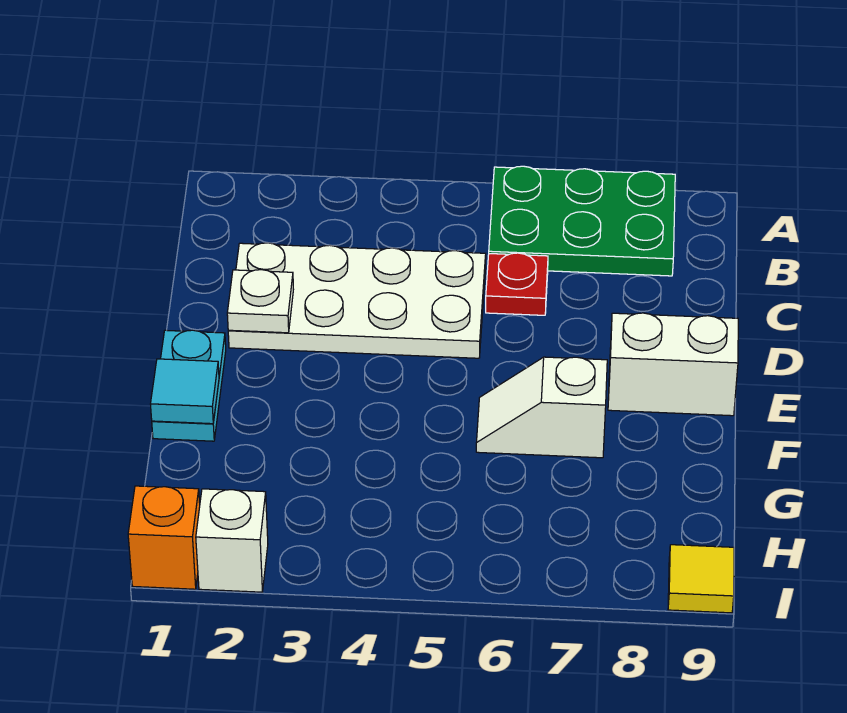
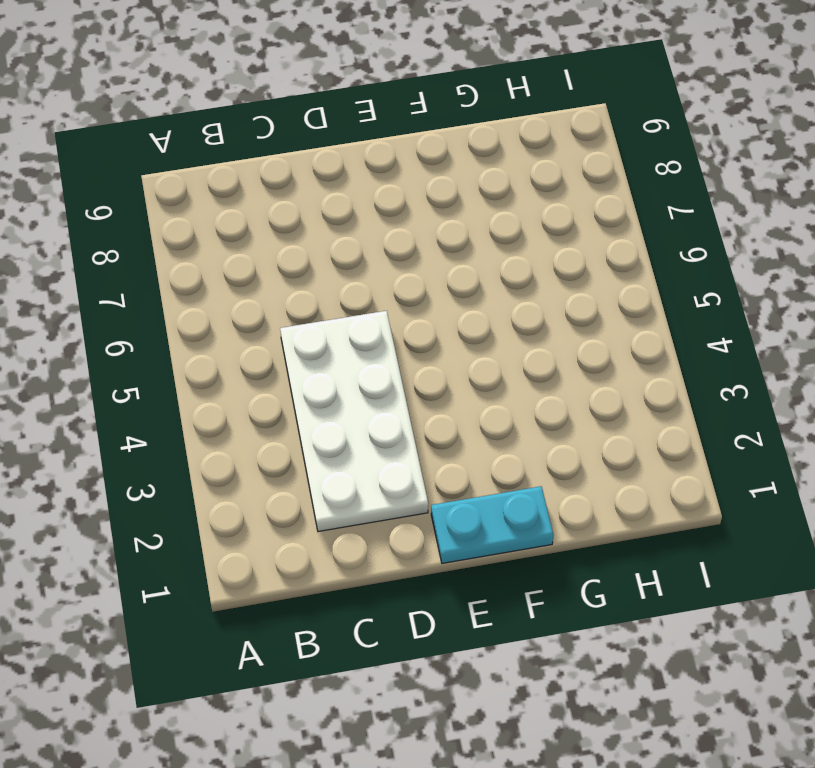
none -> green 2x3 plate [489,166,675,276]
none -> red 1x1 plate [486,253,548,315]

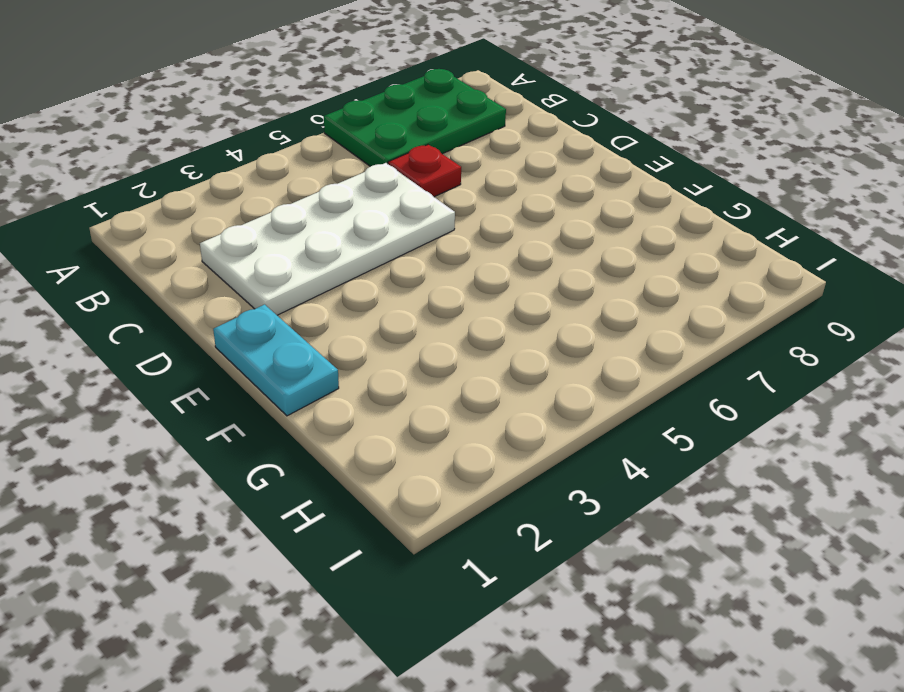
none -> white 1x2 brick [608,313,738,416]
none -> white 1x2 slope [476,357,607,458]

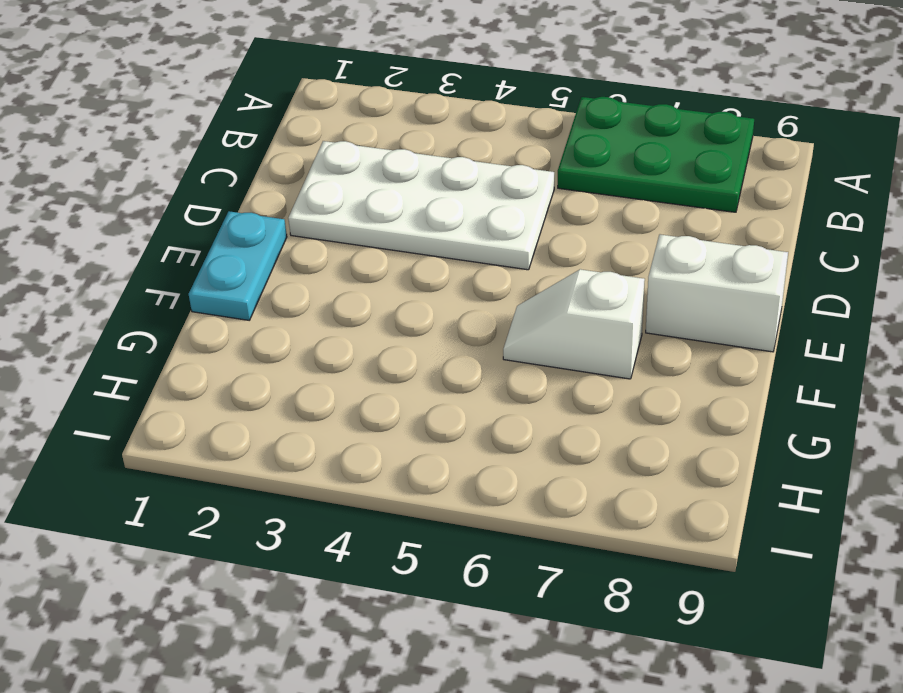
none -> red 1x1 plate [486,253,548,315]
none -> orange 1x1 brick [128,486,200,589]

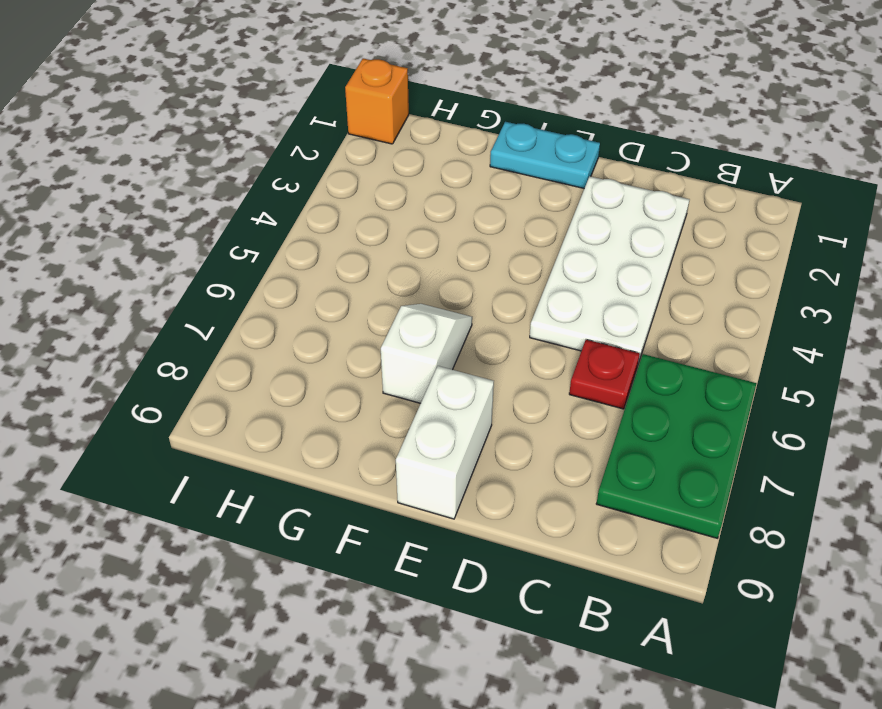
none -> white 1x1 brick [196,489,268,592]
none -> yellow 1x1 tile [668,545,734,613]

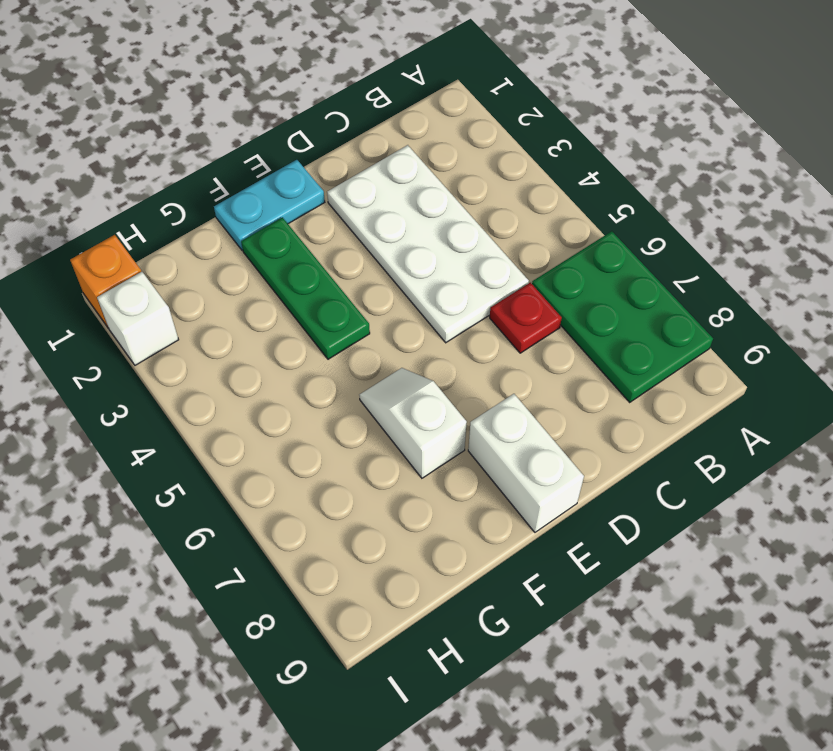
green 1x3 plate [241,217,370,359] -> none
none -> yellow 1x1 tile [668,545,734,613]
none -> white 1x1 plate [227,270,293,333]

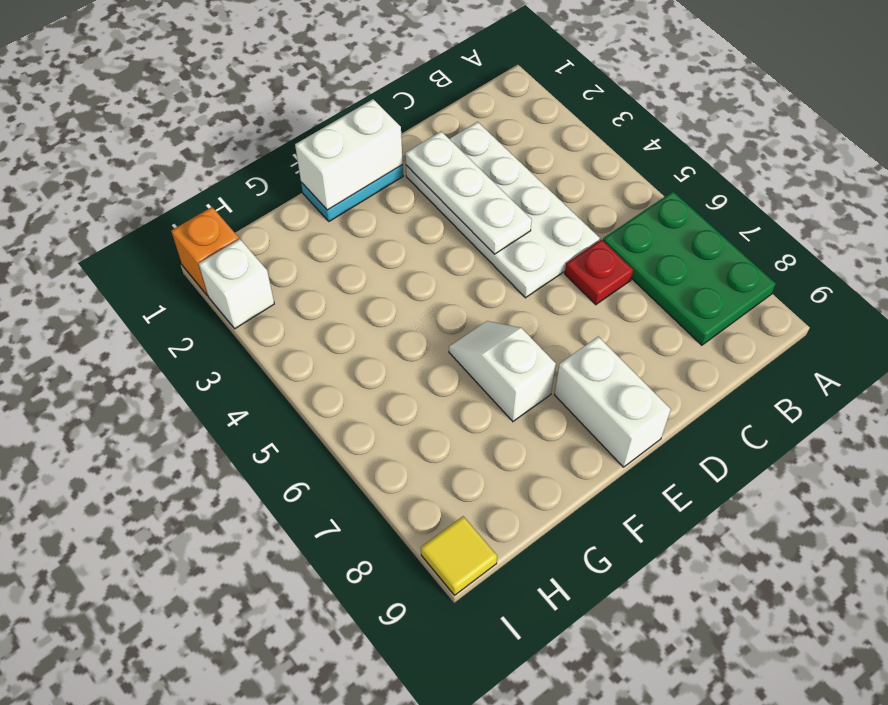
white 1x3 plate [405,131,532,254] -> white 1x1 plate [227,270,293,333]
white 1x2 brick [295,99,403,210] -> cyan 1x1 tile [151,359,219,424]

